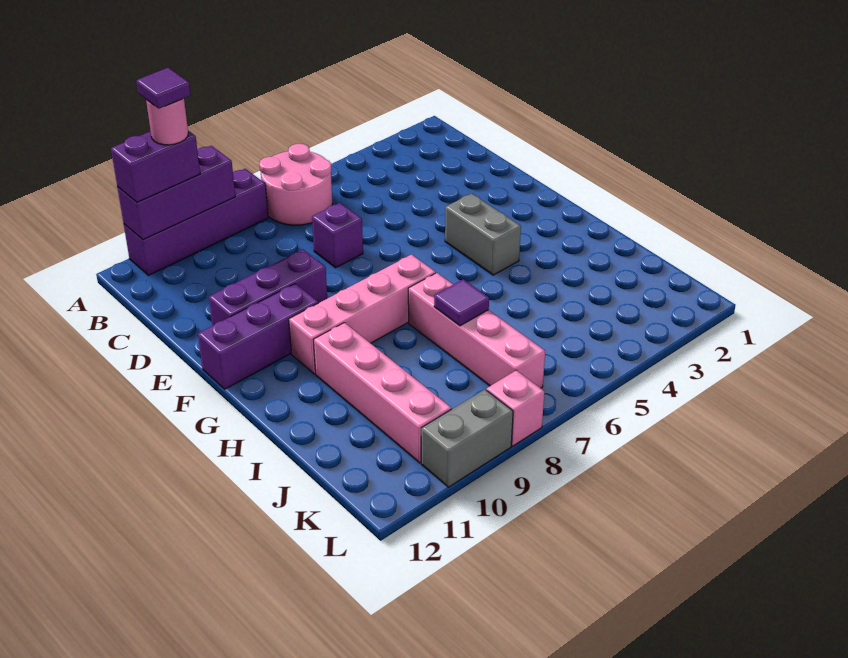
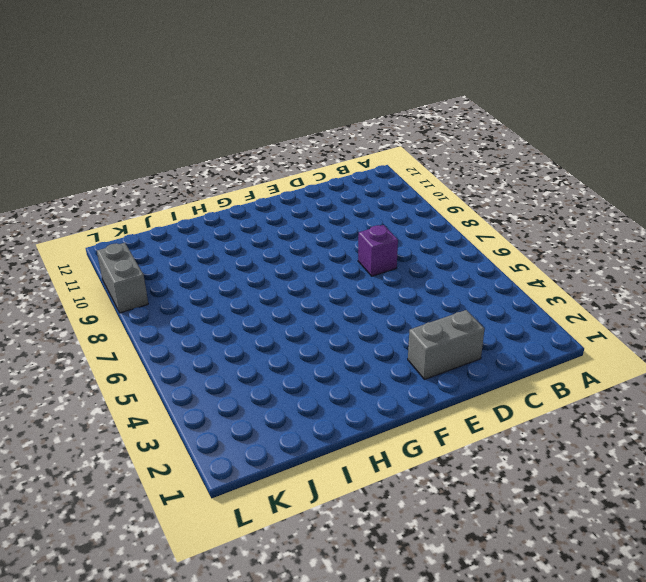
grey 1x2 brick [408,310,484,380] -> grey 1x2 brick moved to [445,193,521,275]
none -> pink 2x2 round brick [259,144,332,225]
none -> purple 1x4 brick [124,169,268,275]
none -> purple 1x3 brick [209,250,327,326]

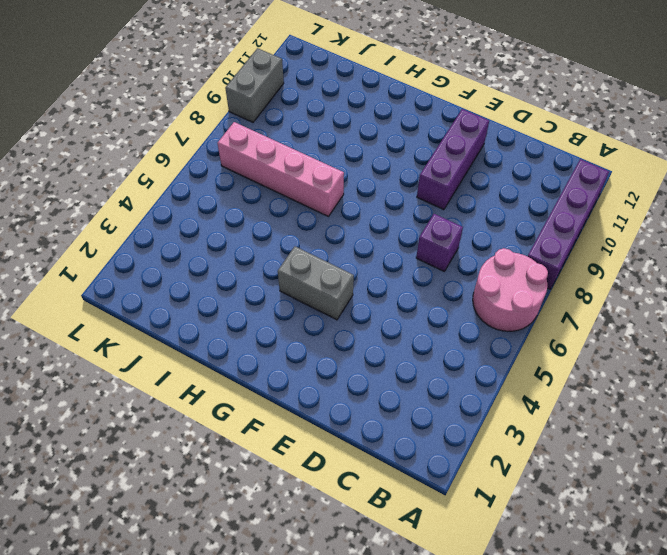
none -> purple 1x3 brick [198,284,318,389]
none -> pink 1x4 brick [289,255,436,374]
none -> pink 1x4 brick [314,323,451,463]

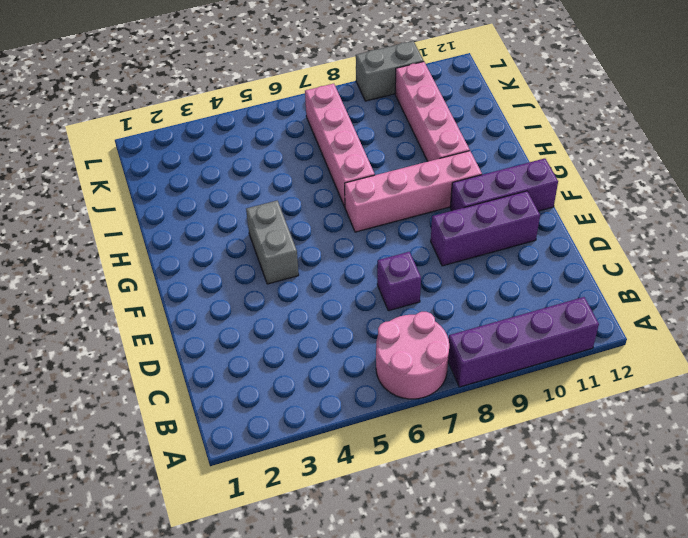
none -> pink 1x1 brick [486,370,544,446]
none -> purple 1x3 brick [117,146,235,240]
none -> purple 1x1 tile [434,279,489,326]

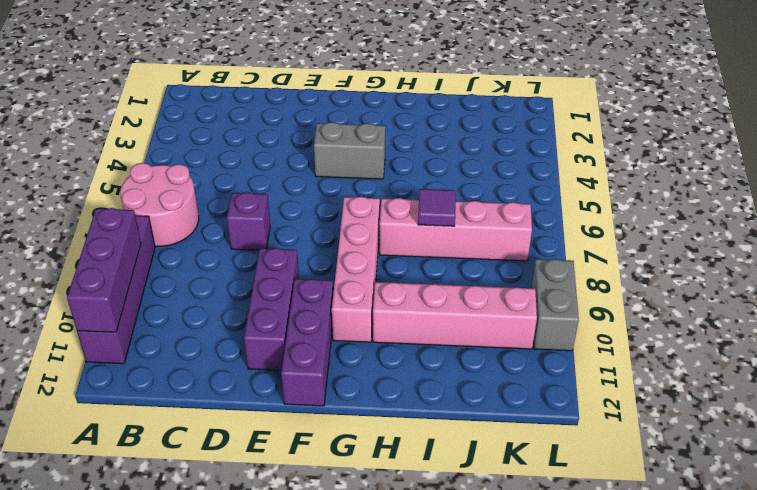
none -> pink 1x1 brick [486,370,544,446]
none -> purple 1x2 brick [111,131,200,202]
none -> pink 1x1 round brick [146,99,188,145]

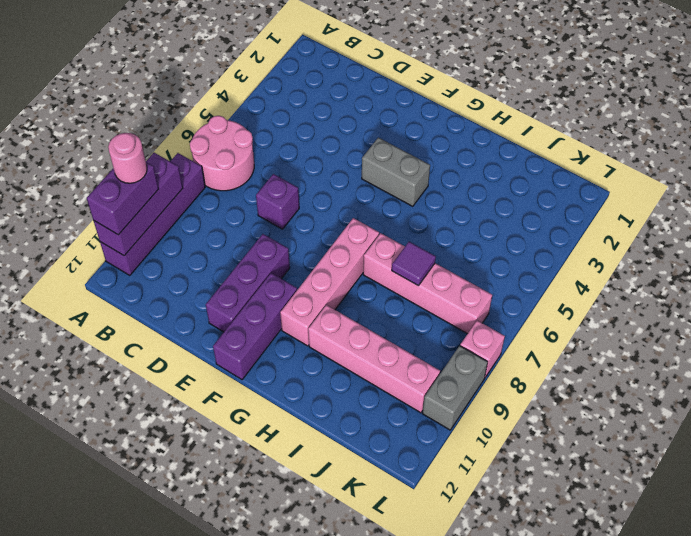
none -> purple 1x1 tile [136,68,191,109]

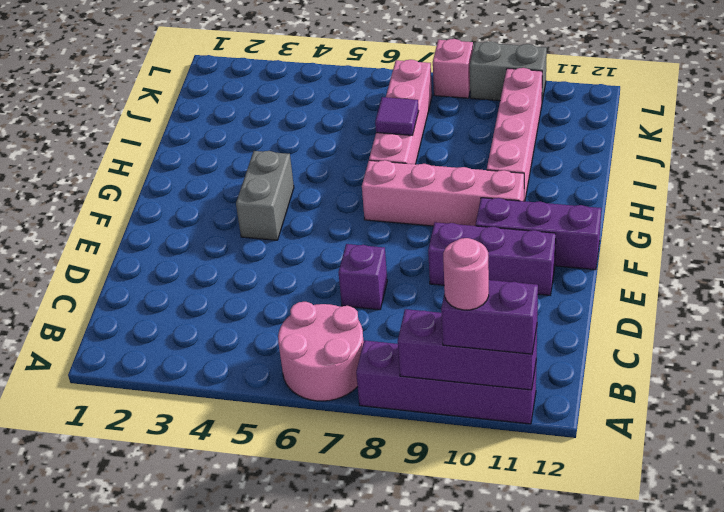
none -> purple 1x1 tile [136,68,191,109]

